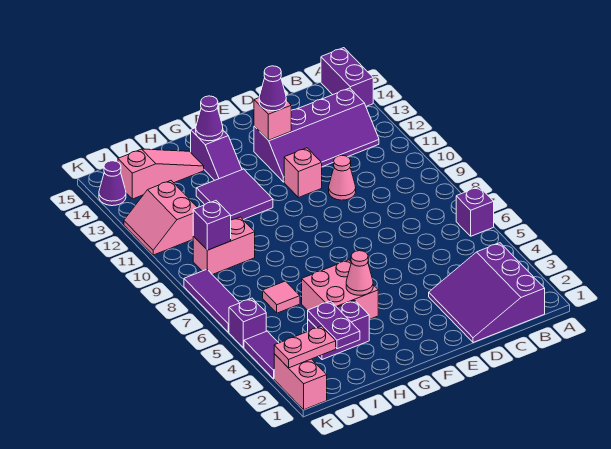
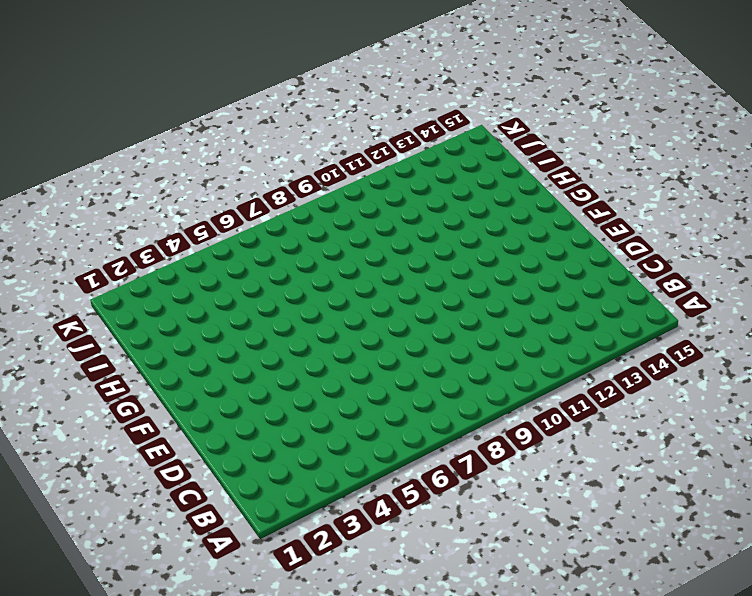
none -> purple 1x1 brick [456,187,494,236]
none -> purple 1x2 brick [321,48,373,106]
none -> purple 3x3 slope [429,243,545,343]

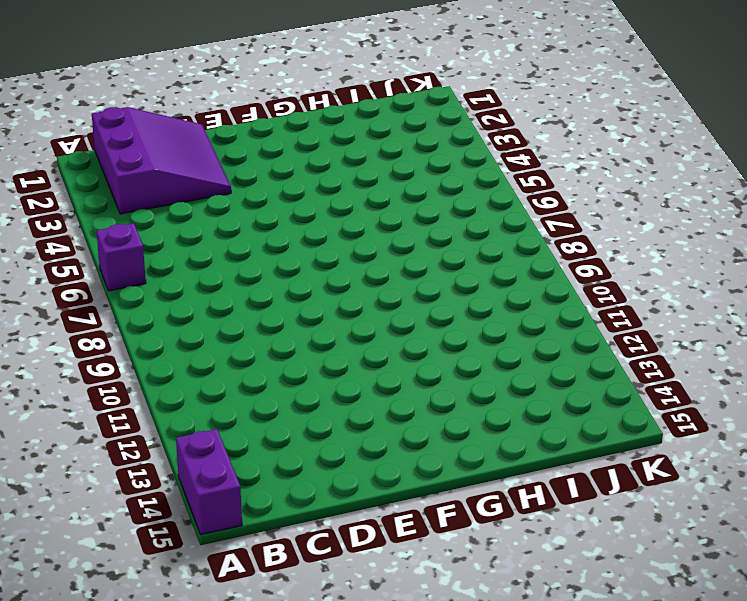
none -> purple 2x4 slope [254,88,379,182]
none -> pink 1x1 cone [329,155,356,200]
none -> pink 1x1 brick [284,148,322,198]

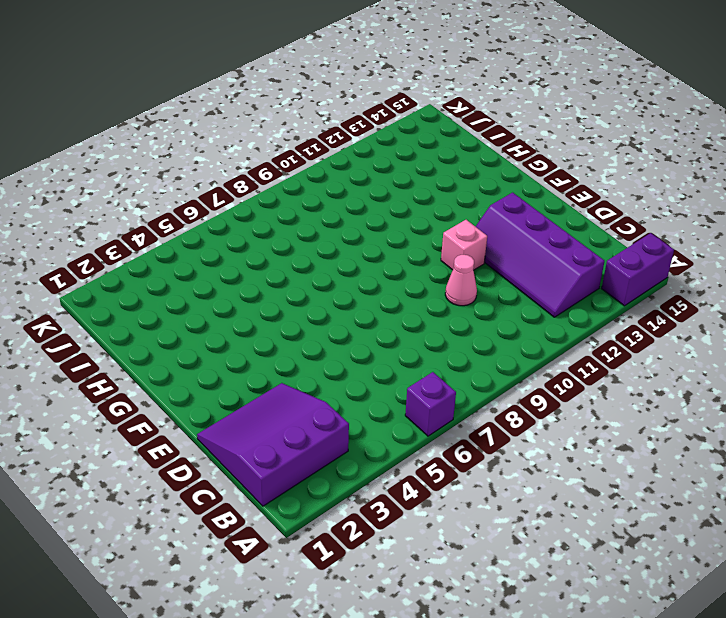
none -> pink 2x2 brick [302,260,378,319]
none -> purple 2x2 tile [196,169,273,220]
none -> purple 1x2 slope [191,128,242,180]

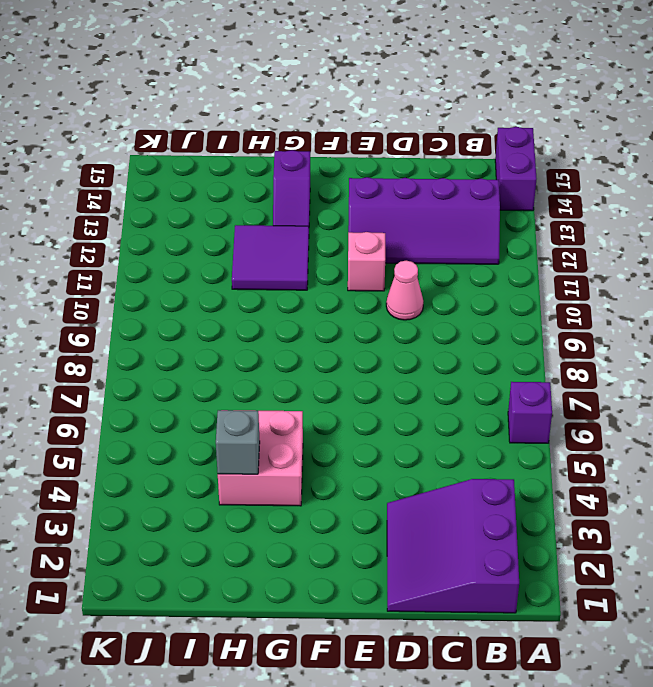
grey 1x1 brick [216,410,260,474] -> none
none -> purple 1x2 brick [308,300,369,360]
none -> pink 1x3 slope [118,149,204,199]
none -> pink 1x1 tile [263,281,300,313]

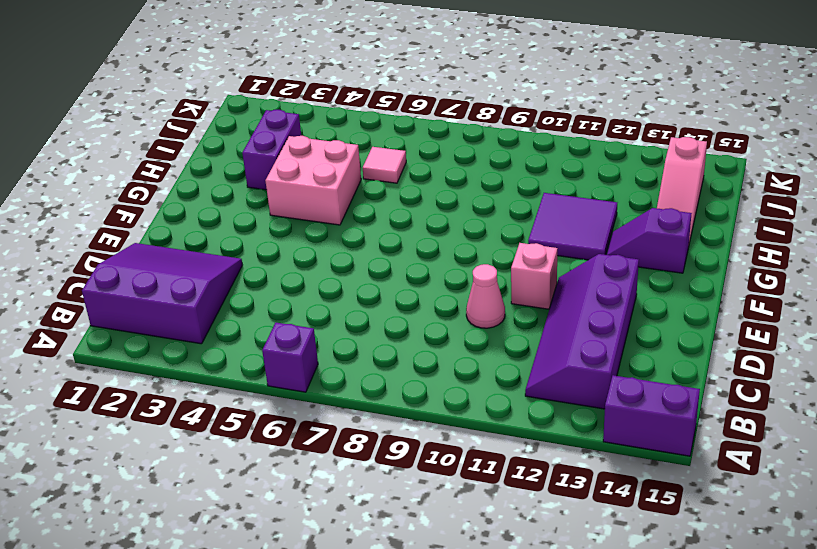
none -> pink 1x2 brick [193,217,255,275]
none -> pink 2x2 slope [124,181,198,255]
none -> pink 1x2 brick [274,354,327,410]

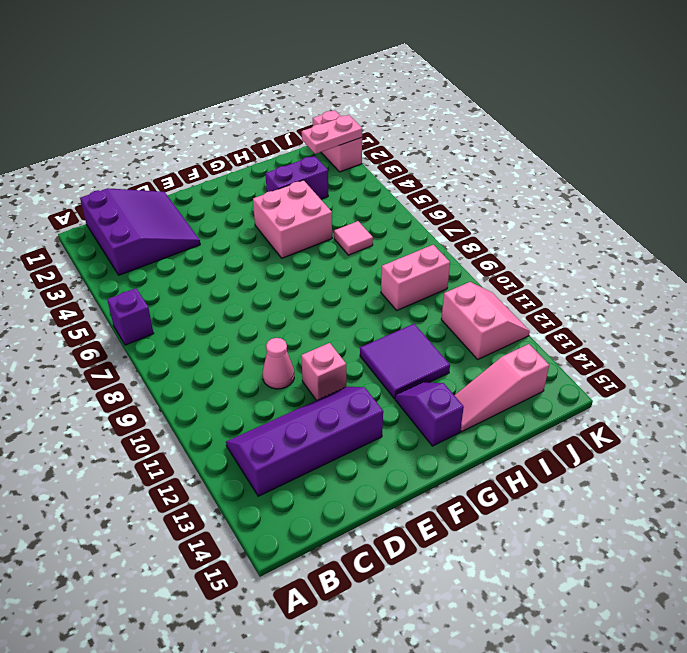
none -> purple 1x2 brick [321,48,373,106]
none -> purple 1x2 tile [244,331,278,379]
none -> purple 1x1 brick [229,298,266,348]

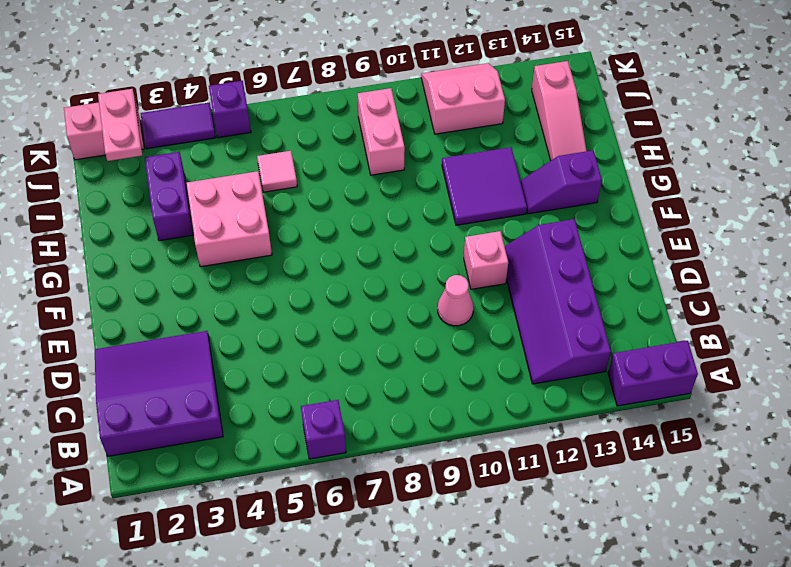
none -> purple 1x3 tile [184,269,239,332]
none -> purple 1x1 cone [99,161,126,206]
none -> pink 1x1 brick [254,98,291,140]

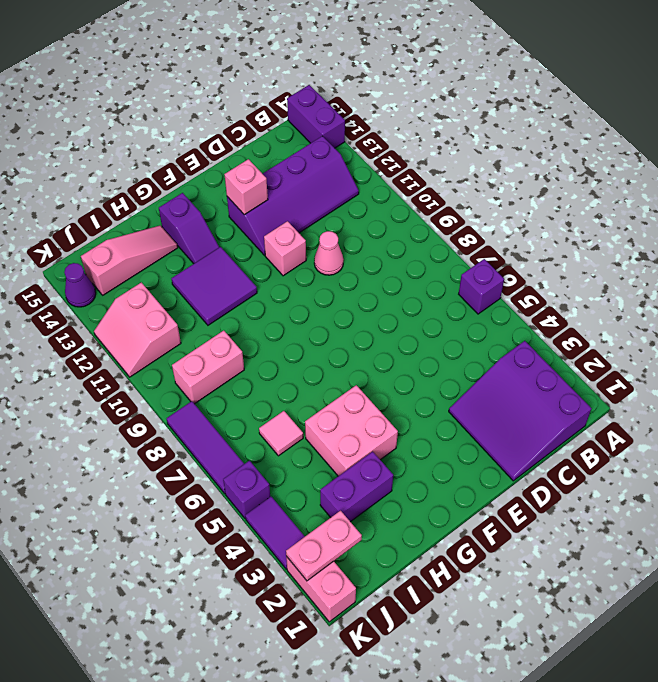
none -> pink 1x1 cone [346,251,373,295]
none -> purple 1x1 cone [196,96,223,141]
none -> purple 1x2 plate [308,301,360,349]

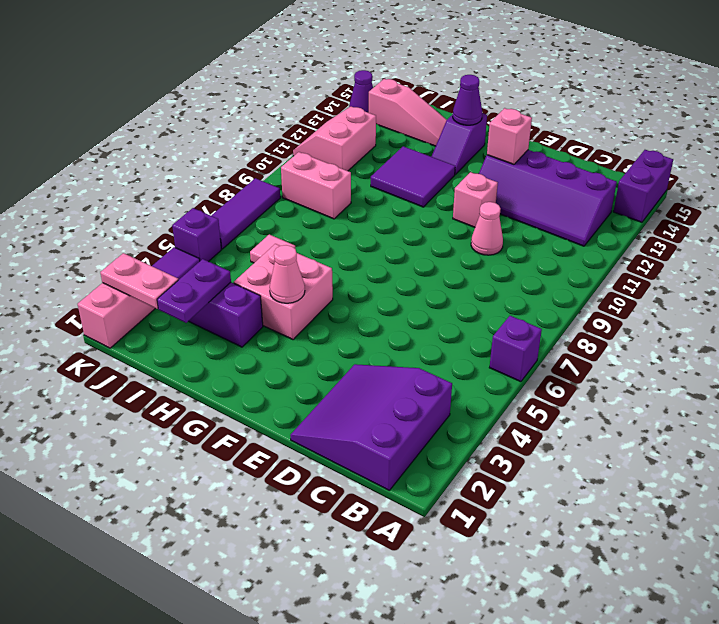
none -> purple 1x1 brick [193,201,231,250]
none -> purple 1x1 cone [259,66,286,111]

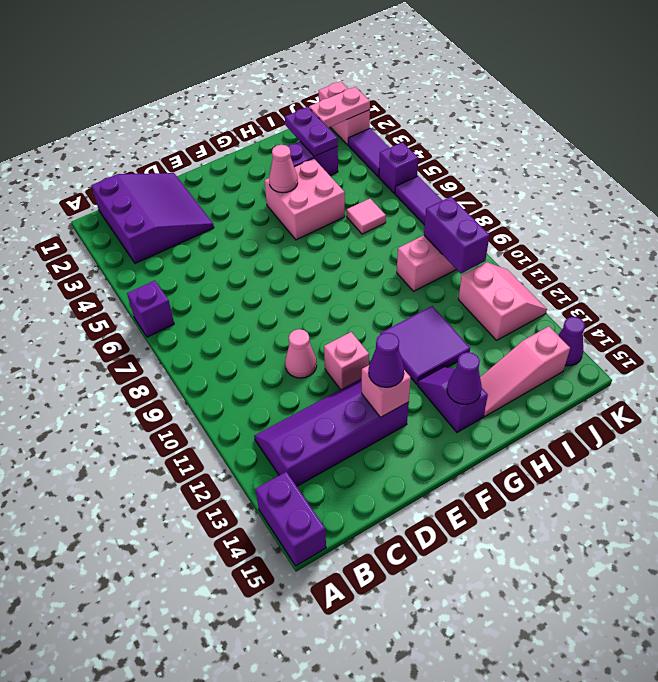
purple 1x2 brick [424,197,490,273] -> purple 1x1 brick [193,201,231,250]

